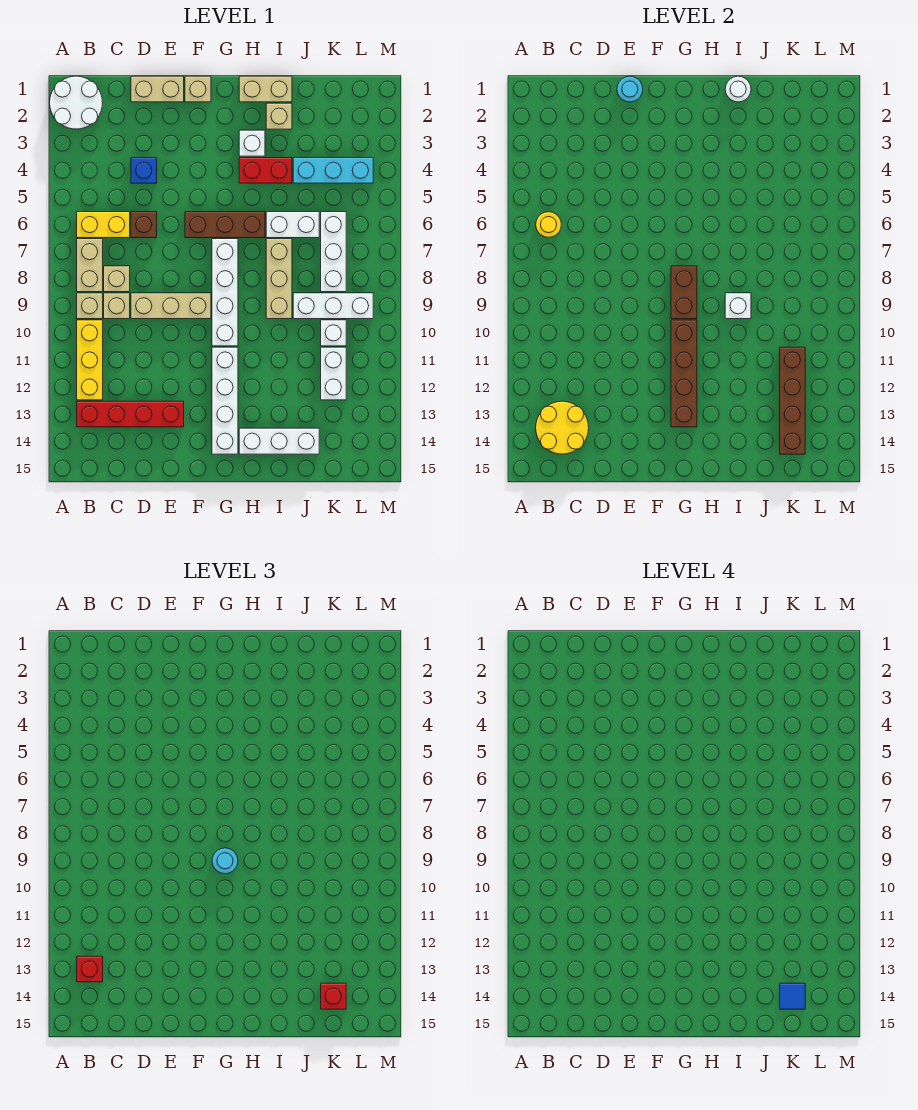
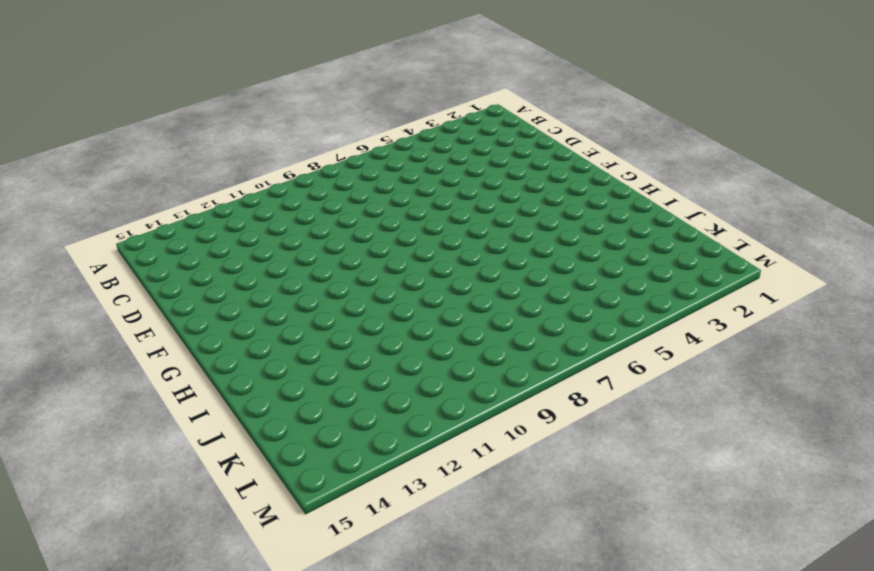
none -> white 2x2 round brick [50,76,102,129]
none -> yellow 1x2 brick [77,212,130,238]
none -> tan 1x2 brick [77,239,103,292]
none -> tan 1x1 brick [77,293,103,319]

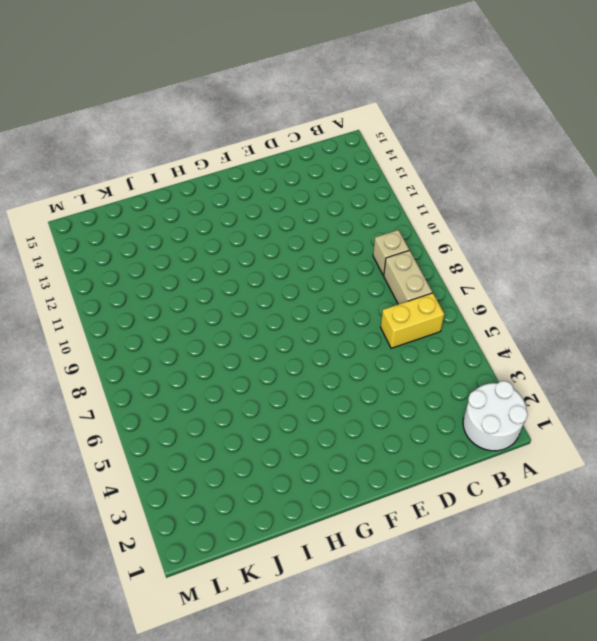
none -> yellow 1x3 brick [77,320,103,400]
none -> red 1x4 brick [77,401,184,427]
none -> tan 1x1 brick [104,266,130,292]
none -> tan 1x1 brick [104,293,130,319]

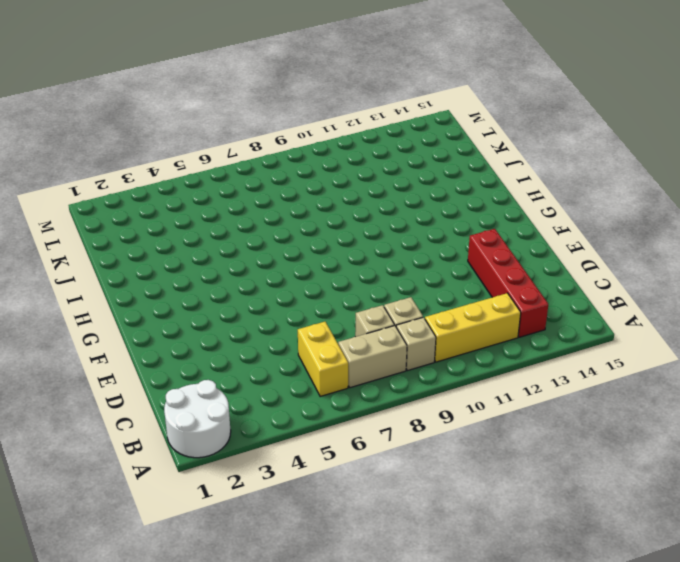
none -> tan 1x2 brick [131,76,184,102]
none -> blue 1x1 brick [131,158,157,183]
none -> brown 1x1 brick [131,212,157,238]
none -> tan 1x3 brick [131,293,211,319]

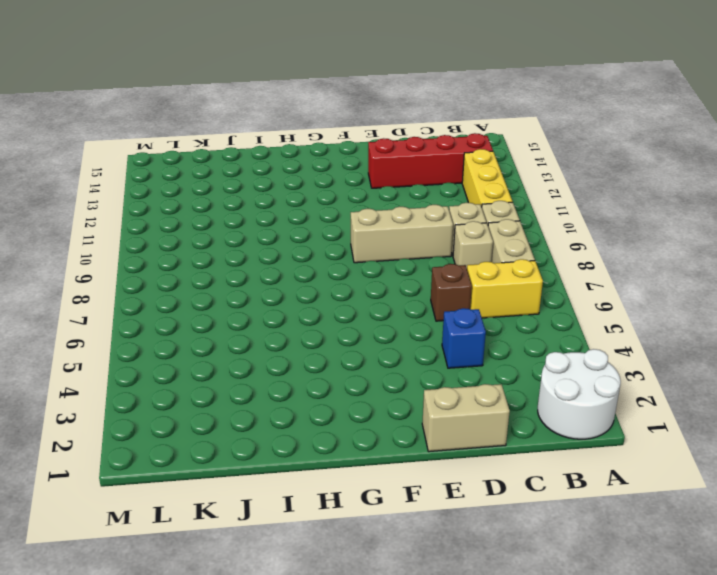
none -> tan 1x1 brick [185,76,211,102]
none -> brown 1x3 brick [185,212,265,238]
none -> white 1x4 brick [212,239,238,346]
none -> white 1x4 brick [212,347,238,454]

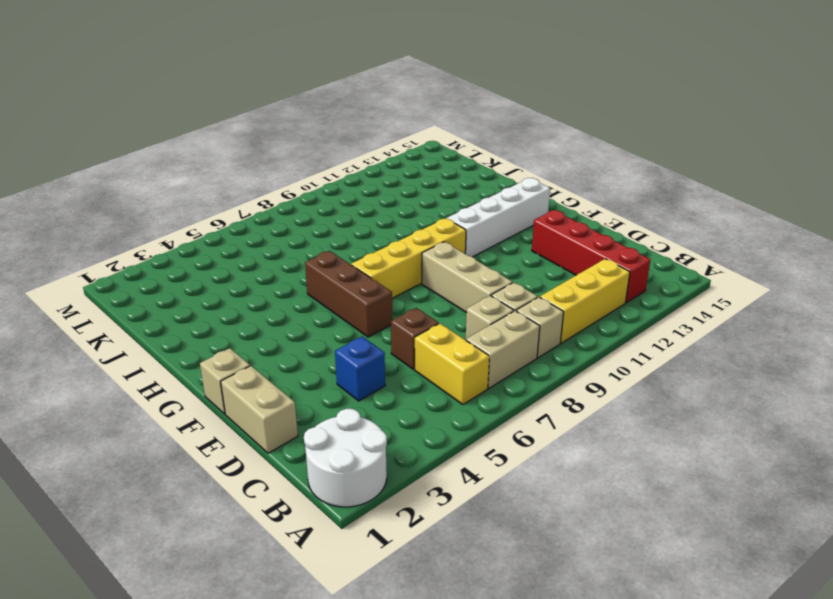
yellow 1x4 brick [351,218,466,298] -> white 1x4 brick [212,239,238,346]
none -> tan 1x2 brick [239,76,292,102]
none -> white 1x1 brick [239,130,265,156]
none -> red 1x2 brick [239,158,292,183]
none -> white 1x3 brick [239,428,319,454]

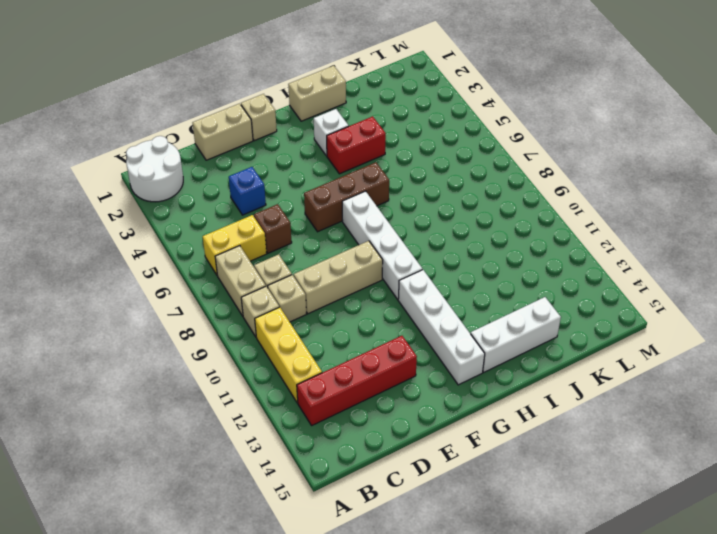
none -> tan 1x1 brick [266,103,292,129]
none -> white 1x2 brick [266,212,319,238]
none -> tan 1x3 brick [266,239,292,319]
none -> cyan 1x3 brick [293,158,373,183]

